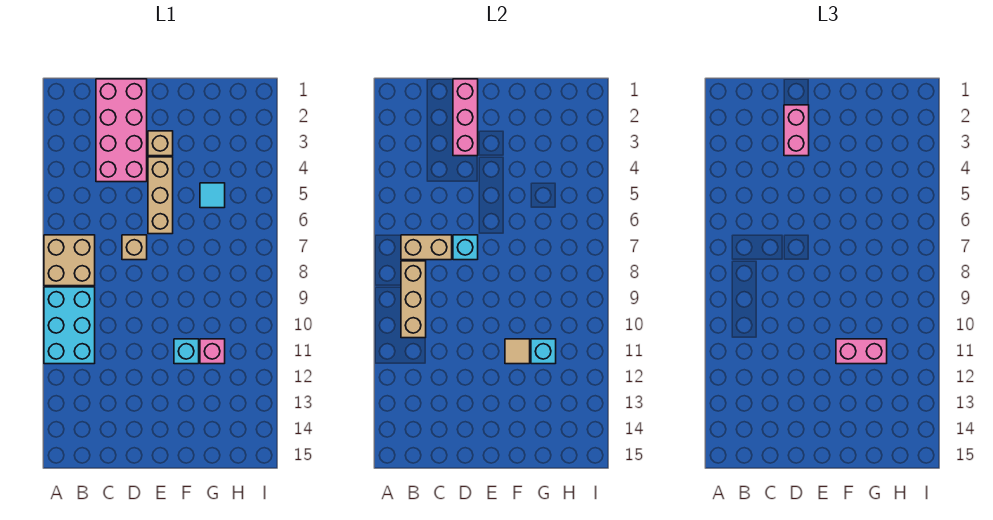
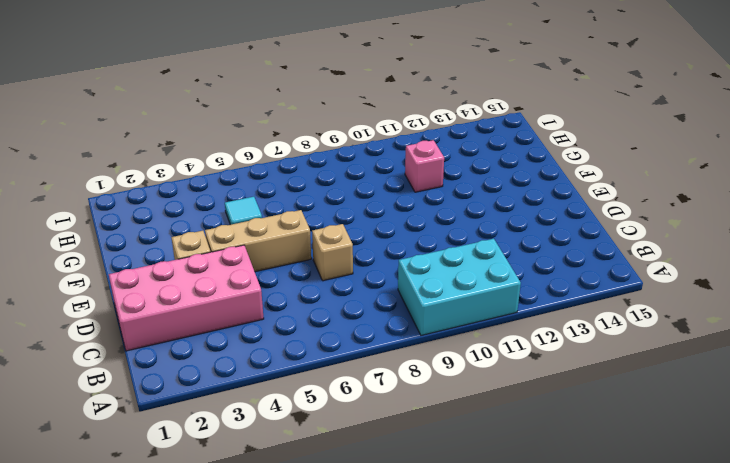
none -> tan 2x2 brick [44,235,95,286]
none -> cyan 1x1 brick [174,339,199,364]
none -> tan 1x2 brick [401,235,452,260]

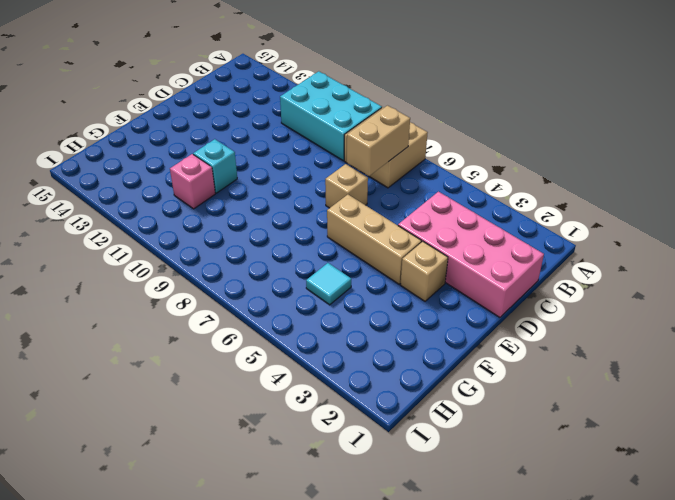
none -> tan 1x3 brick [401,261,426,338]
none -> pink 1x3 brick [453,79,478,156]
none -> cyan 1x1 brick [453,235,478,260]

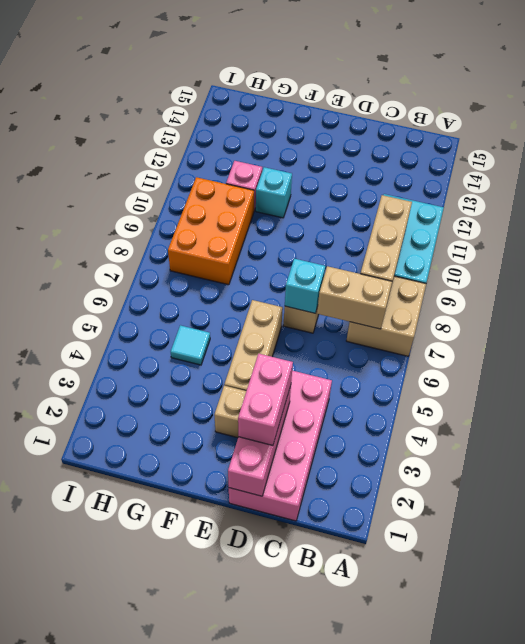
orange 2x3 brick [168,177,254,285] -> none
none -> tan 1x1 tile [505,339,530,364]
none -> cyan 1x1 brick [531,339,556,364]
none -> pink 1x2 brick [836,339,887,364]

